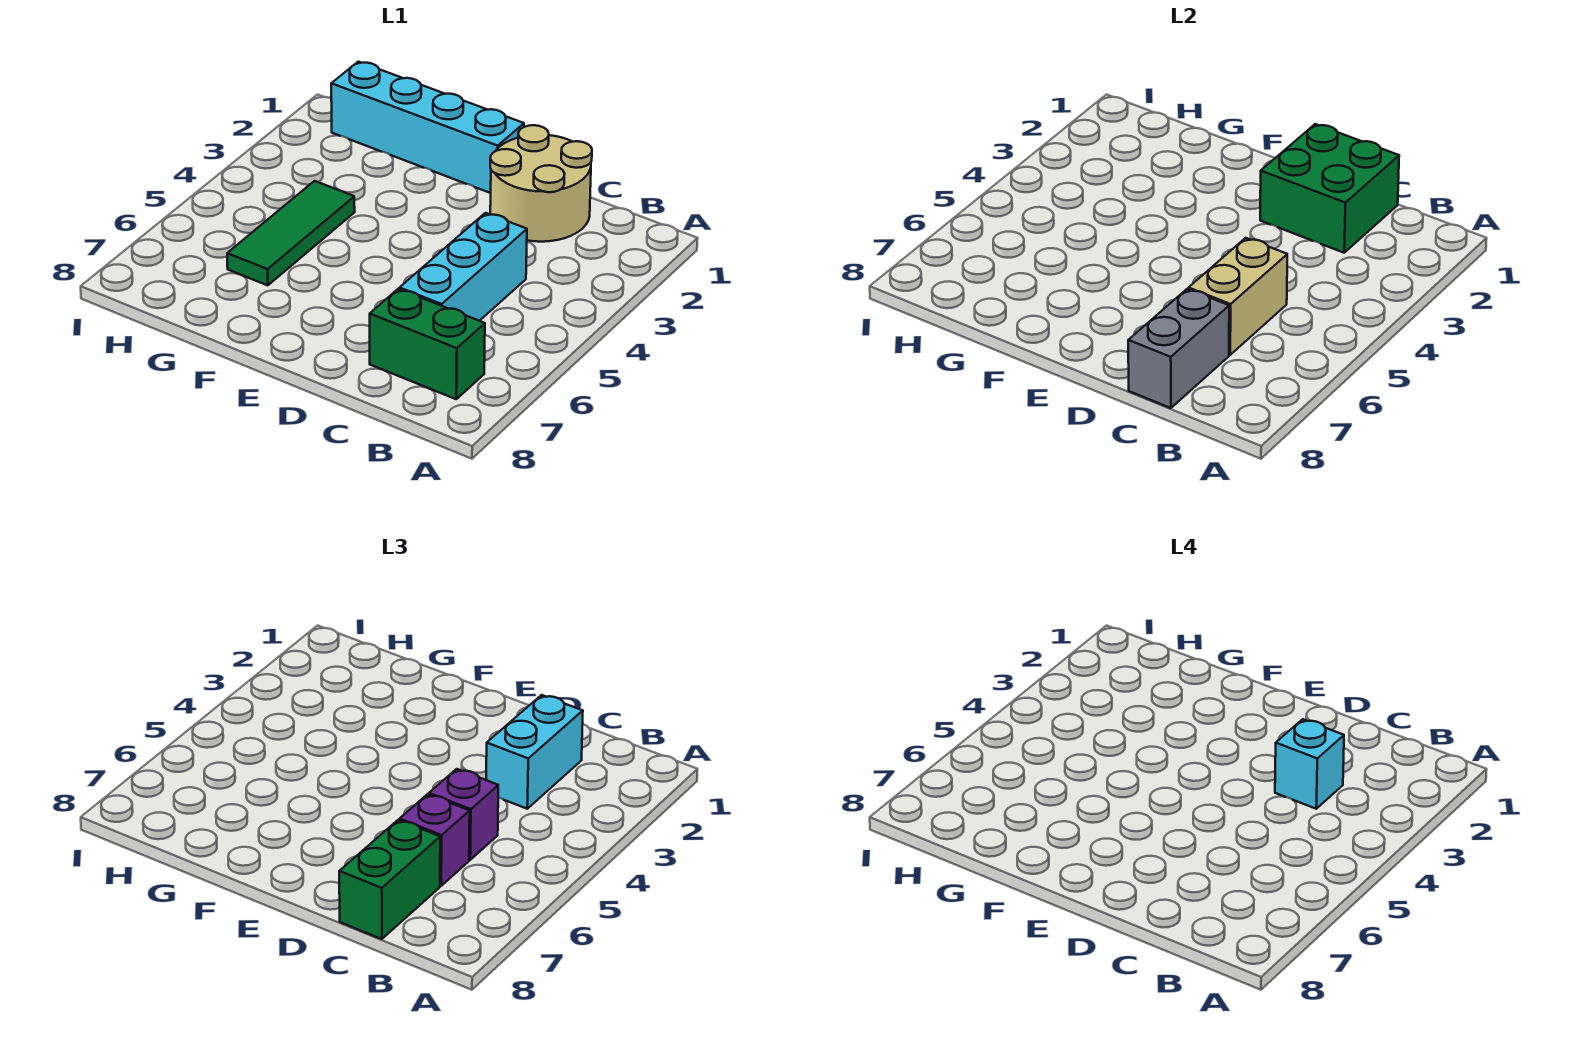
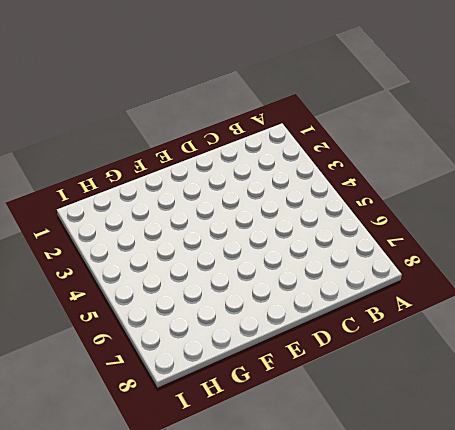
none -> green 1x2 brick [370,289,485,399]
none -> tan 2x2 round brick [490,125,592,242]
none -> cyan 1x3 brick [400,213,527,321]

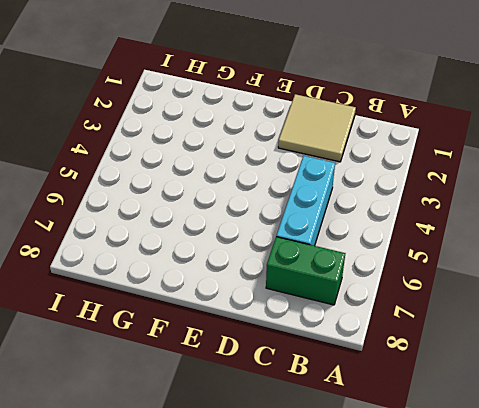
tan 2x2 tile [278,94,356,162] -> tan 2x2 round brick [490,125,592,242]
none -> cyan 1x4 brick [331,62,524,193]
none -> green 1x3 tile [227,181,355,285]
none -> green 2x2 brick [1260,124,1399,253]

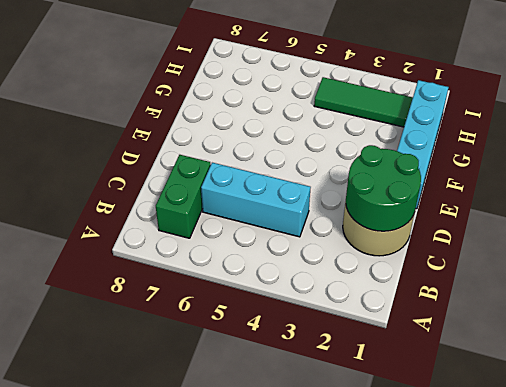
green 2x2 round brick [346,145,421,231] -> green 2x2 brick [1260,124,1399,253]
green 1x3 tile [314,77,413,127] -> green 1x3 tile moved to [227,181,355,285]
none -> tan 1x2 brick [1189,238,1287,355]
none -> grey 1x2 brick [1128,289,1229,408]
none -> cyan 1x2 brick [486,695,583,809]

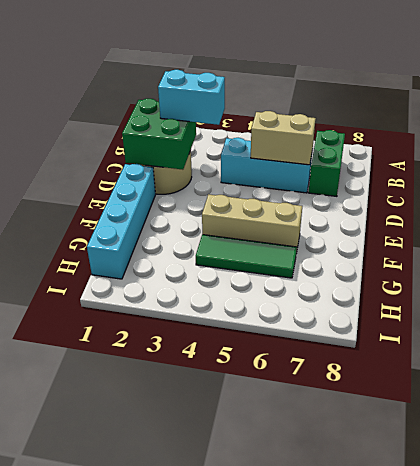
tan 1x3 brick [202,194,302,248] -> none
none -> grey 1x2 brick [1128,289,1229,408]
none -> purple 1x1 brick [429,769,498,860]
none -> purple 1x1 brick [400,794,470,886]

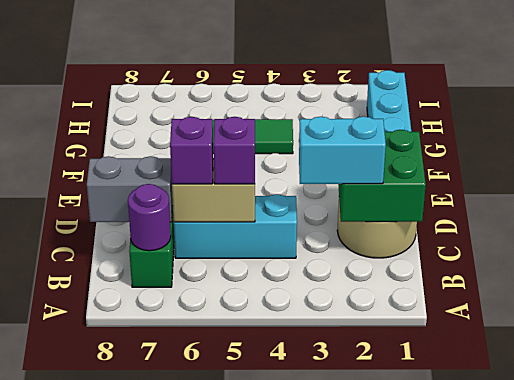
purple 1x1 round brick [128,184,171,251] -> none
none -> green 1x2 brick [339,820,440,939]
none -> cyan 1x1 brick [1275,719,1344,809]

